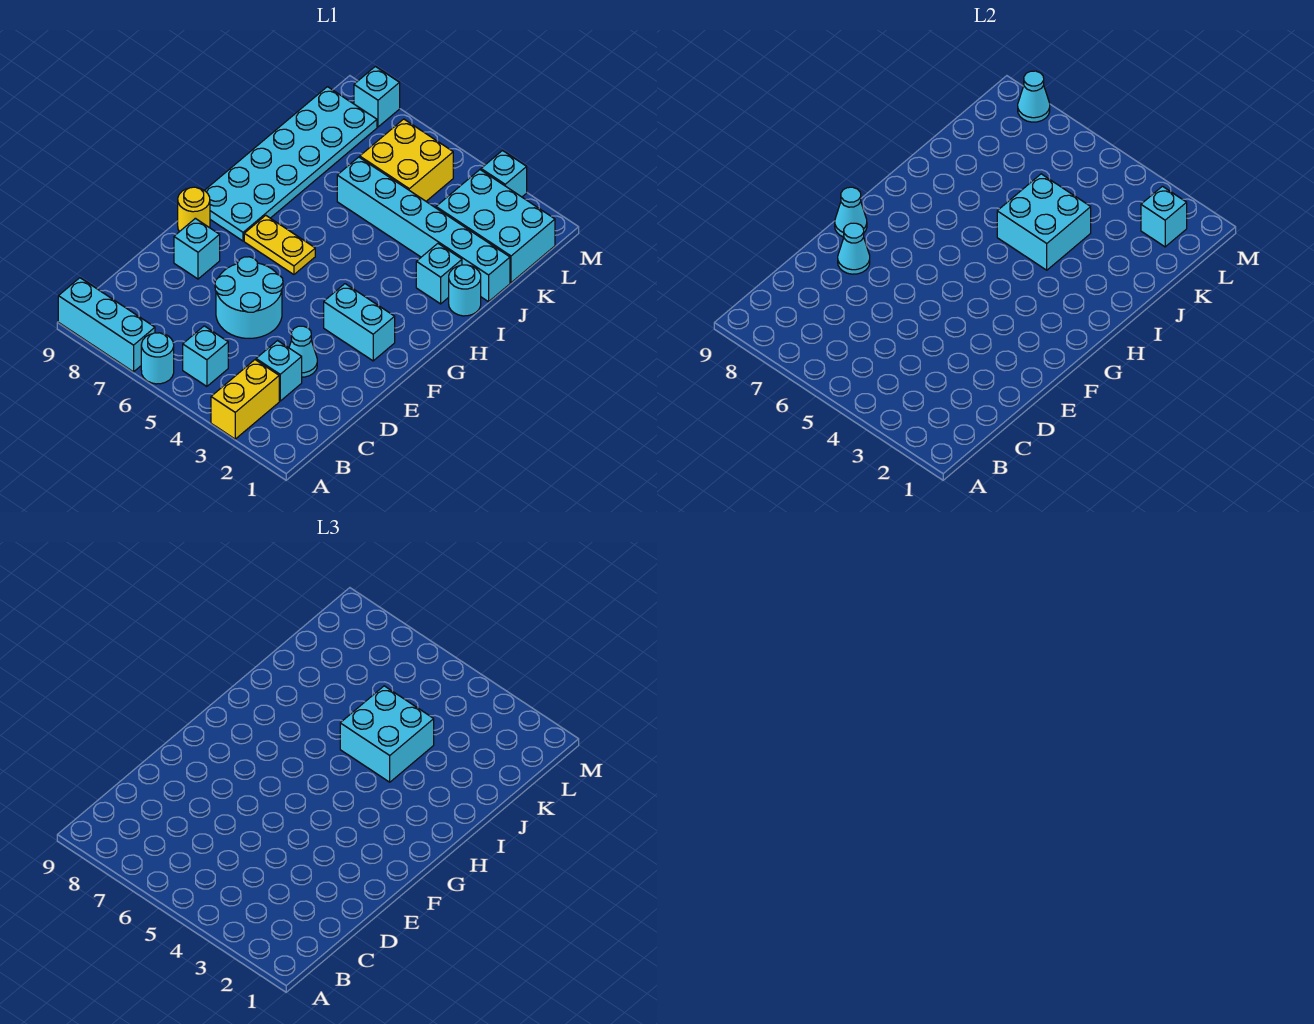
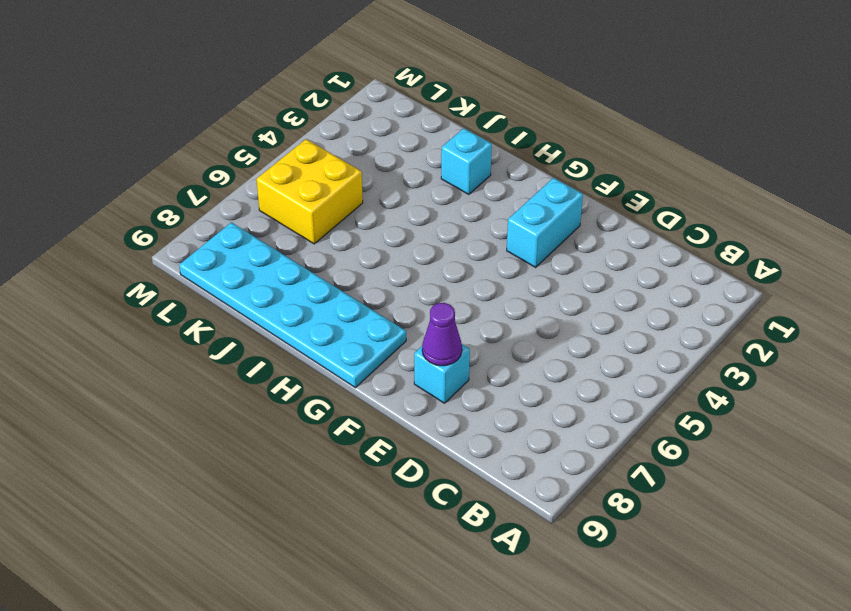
purple 1x1 cone [422,303,462,366] -> cyan 1x1 cone [838,223,870,274]
none -> yellow 1x2 brick [211,360,279,439]
none -> cyan 1x1 round brick [141,333,174,384]
none -> cyan 1x3 brick [58,278,155,372]

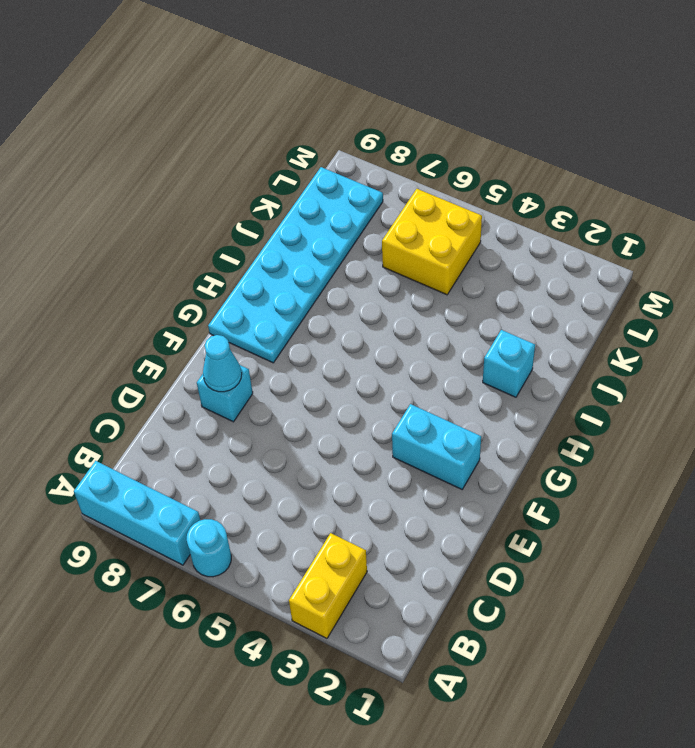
none -> cyan 1x1 brick [183,326,228,386]
none -> cyan 1x1 brick [256,341,302,401]
none -> cyan 1x1 cone [289,326,317,377]

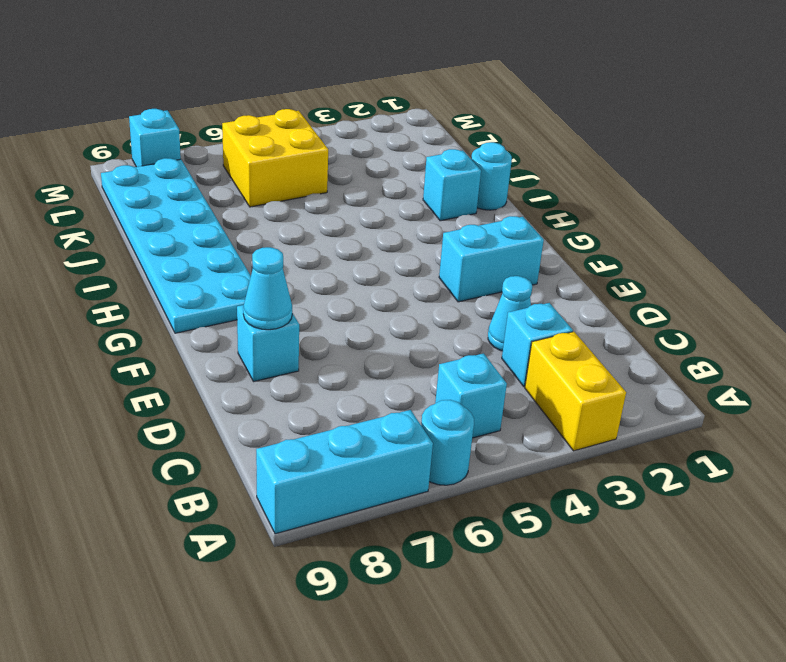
none -> cyan 2x2 round brick [215,257,283,338]
none -> yellow 1x1 round brick [178,187,210,232]
none -> yellow 1x2 plate [244,215,315,275]

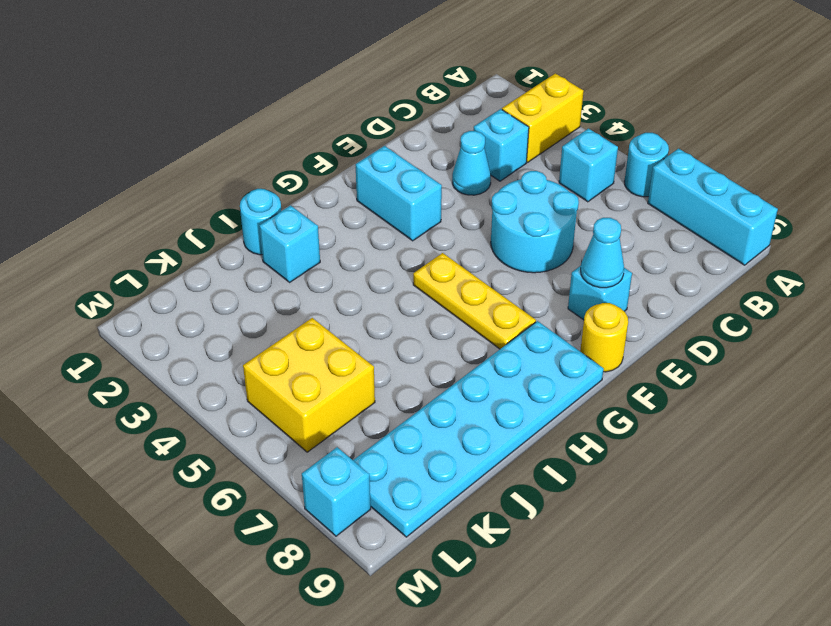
yellow 1x3 plate [413,253,536,349] -> yellow 1x2 plate [244,215,315,275]
none -> cyan 1x6 brick [337,157,510,302]
none -> cyan 2x3 brick [436,170,555,283]
none -> cyan 1x1 brick [481,151,527,197]

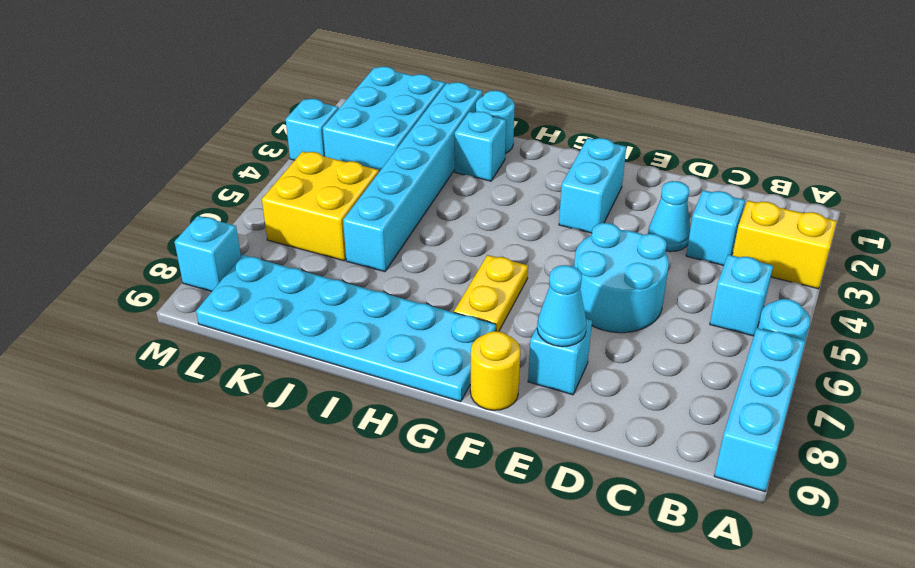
none -> cyan 1x1 cone [835,187,867,237]
none -> cyan 2x2 brick [997,174,1091,270]
none -> cyan 1x1 brick [1141,186,1187,247]

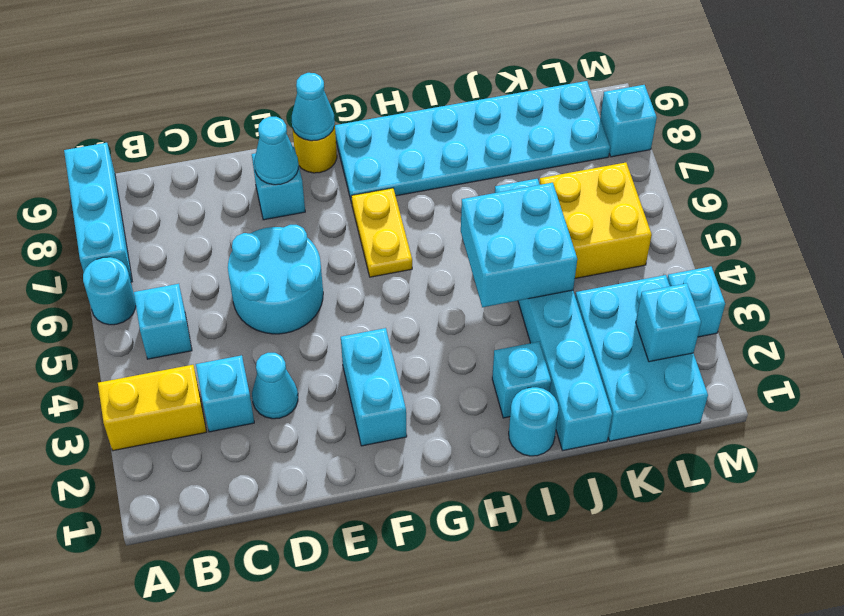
none -> cyan 1x1 cone [1018,71,1050,122]
none -> cyan 2x2 brick [340,686,434,782]

